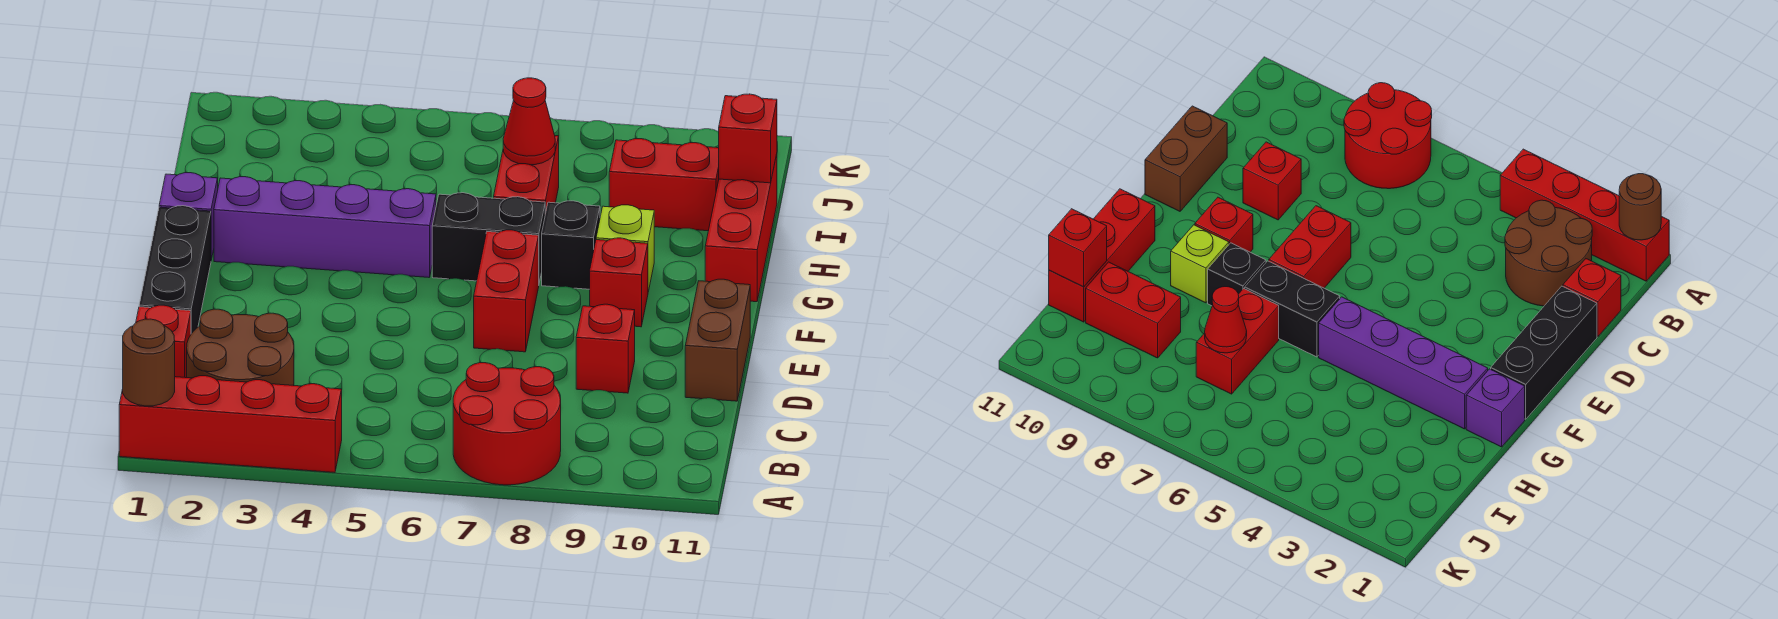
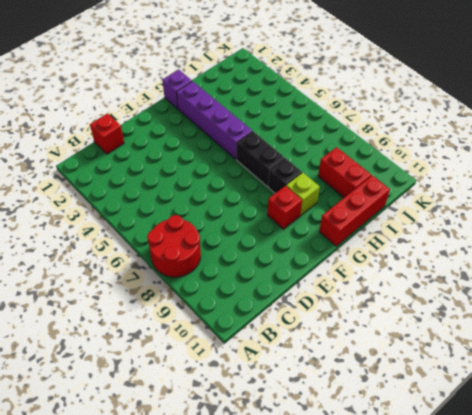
none -> red 1x4 brick [119,376,342,473]
none -> brown 2x2 round brick [187,309,294,386]
none -> black 1x3 brick [139,206,211,334]

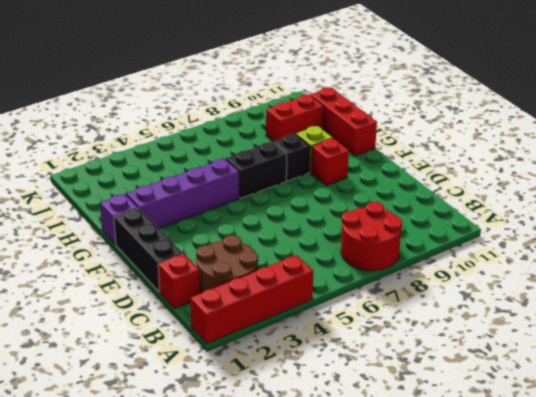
none -> red 1x1 brick [576,304,635,393]
none -> brown 1x2 brick [685,279,750,401]
none -> red 1x2 brick [474,230,539,352]

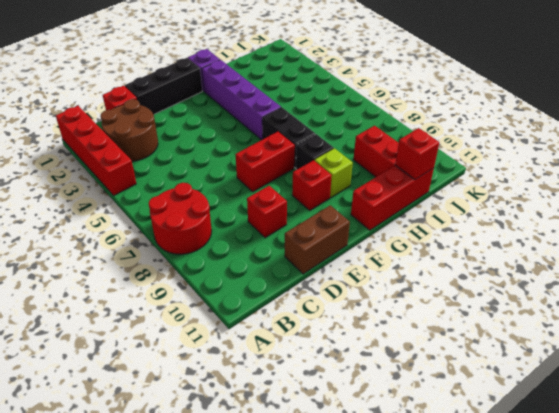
none -> red 1x2 brick [494,136,559,214]
none -> brown 1x1 round brick [123,319,175,406]
none -> red 1x1 cone [503,78,555,165]

